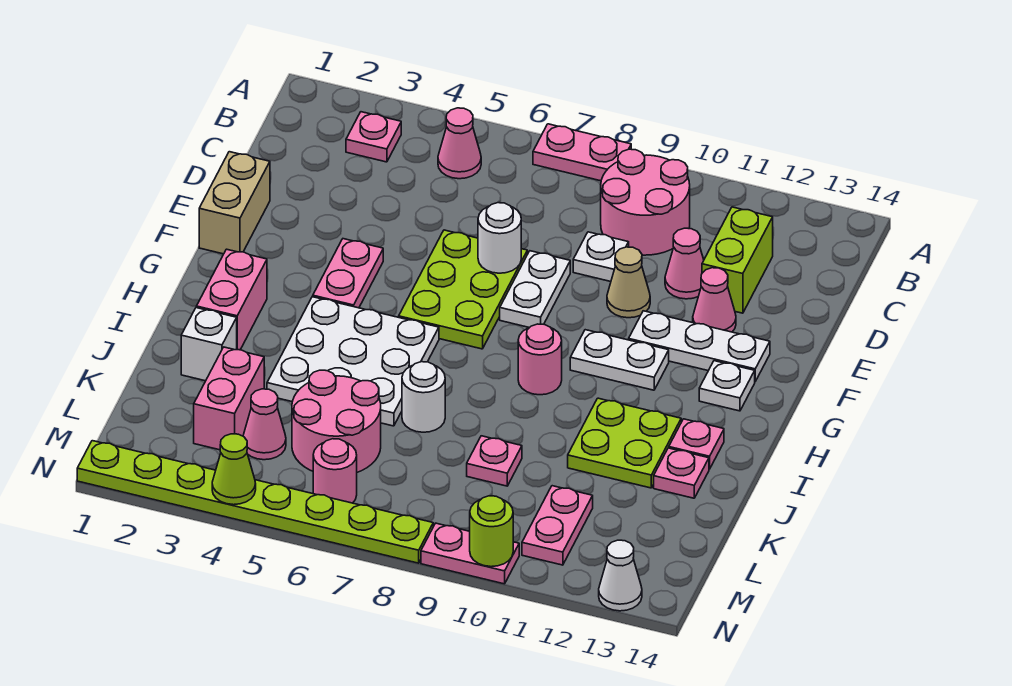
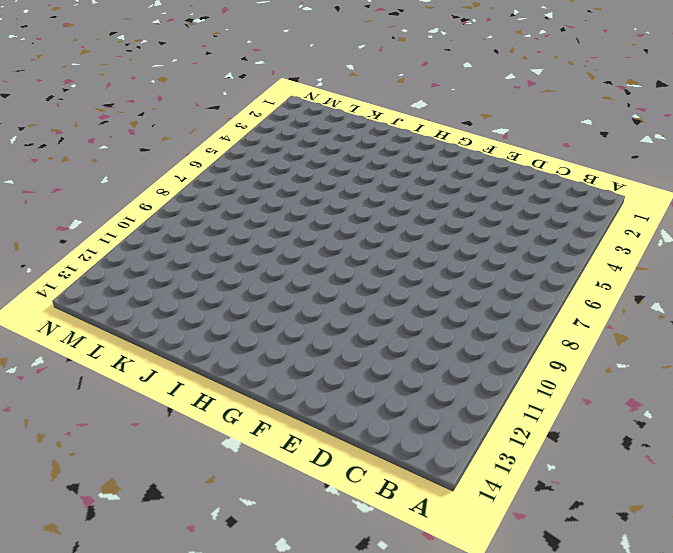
none -> pink 1x2 plate [533,124,631,181]
none -> pink 1x1 plate [346,112,401,162]
none -> pink 1x1 cone [438,108,481,179]
none -> pink 2x2 round brick [601,149,690,255]

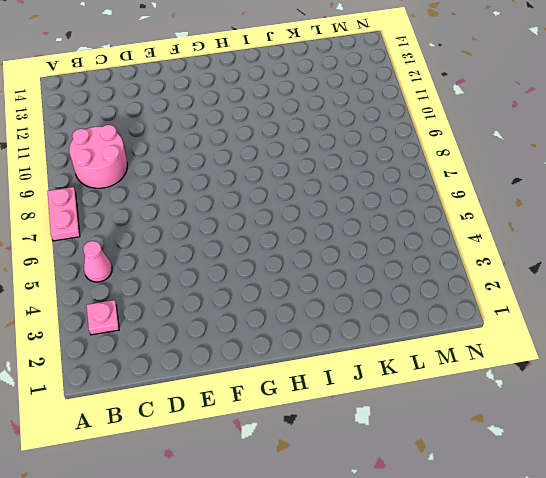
none -> lime 1x2 brick [702,207,773,313]
none -> white 1x1 plate [573,232,629,282]
none -> pink 1x1 cone [665,228,704,299]
none -> tan 1x2 brick [199,152,270,254]

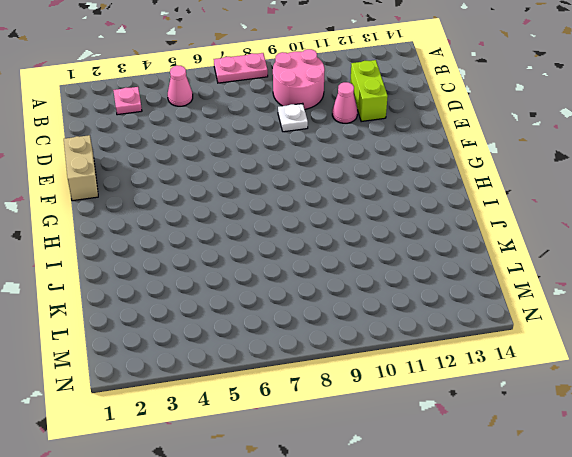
none -> lime 2x3 plate [399,230,527,349]
none -> white 1x2 plate [500,251,570,328]
none -> tan 1x1 cone [607,247,650,318]
none -> pink 1x1 cone [693,268,736,332]

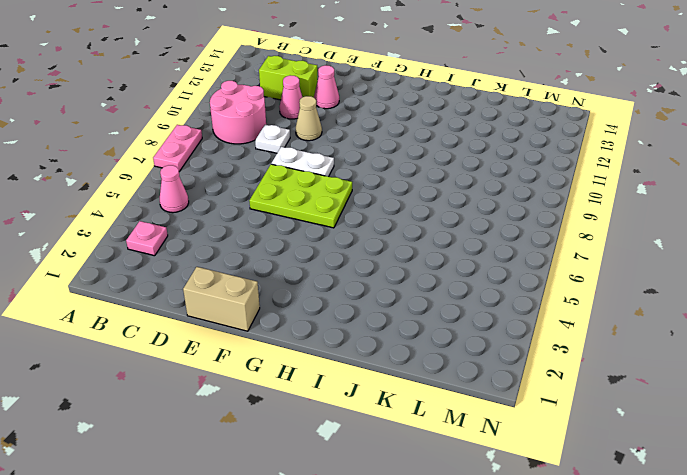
none -> pink 1x2 plate [313,239,383,308]
none -> white 1x3 plate [629,311,770,381]
none -> white 1x2 plate [570,330,669,390]
none -> white 1x1 plate [699,361,755,411]

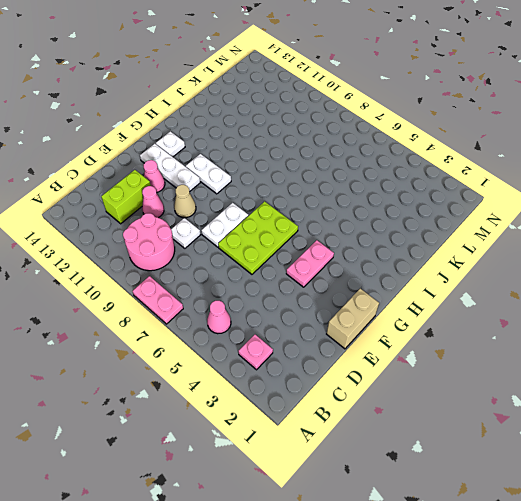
none -> pink 1x2 brick [196,249,267,350]
none -> white 3x3 plate [267,297,439,426]
none -> pink 1x1 round brick [518,324,562,395]
none -> lime 2x2 plate [568,398,681,488]

